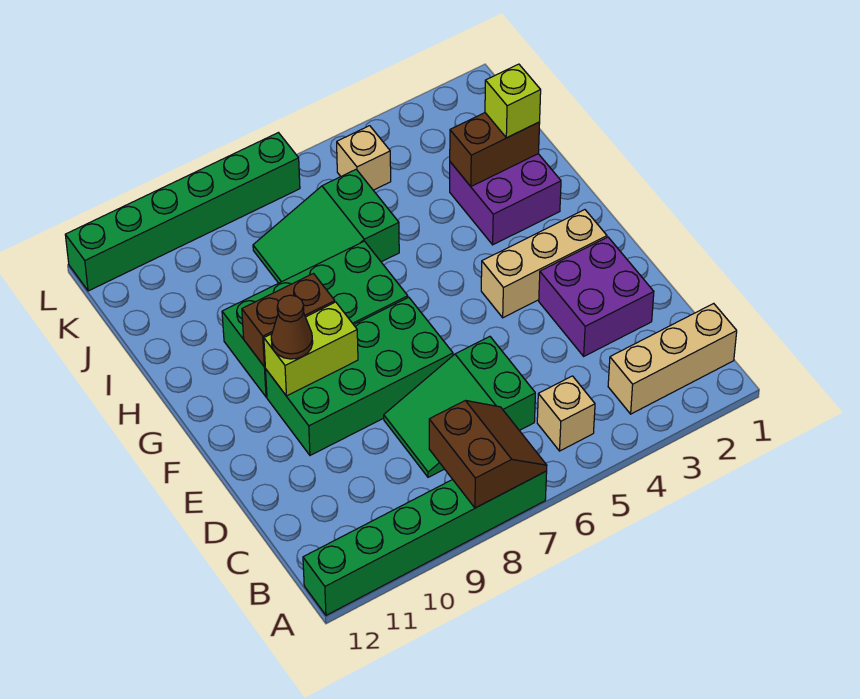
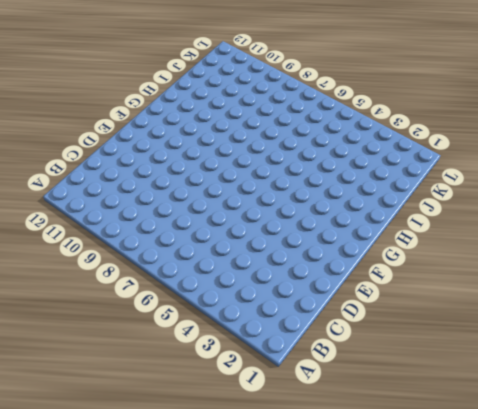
none -> green 1x6 brick [303,471,547,615]
none -> tan 1x3 brick [608,303,737,414]
none -> tan 1x1 brick [537,376,595,451]

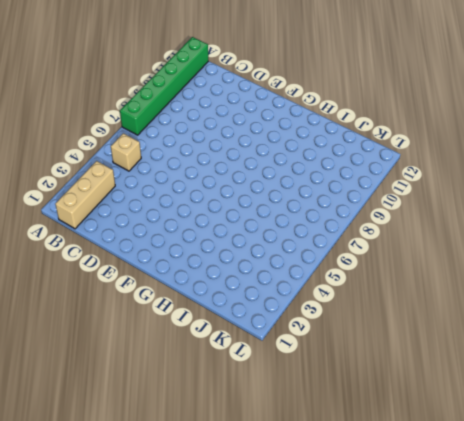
none -> green 2x3 slope [384,337,535,477]
none -> purple 2x2 brick [539,237,654,356]
none -> green 2x4 brick [266,297,453,455]

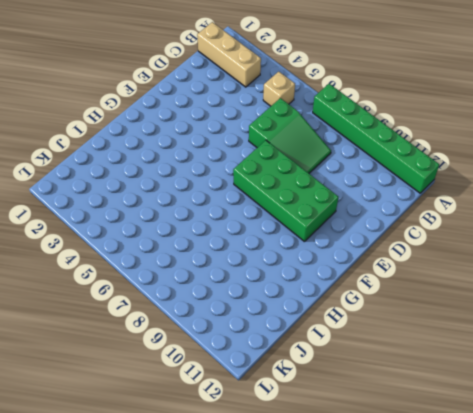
none -> purple 2x2 brick [539,237,654,356]
none -> tan 1x3 brick [481,210,607,318]
none -> green 2x4 brick [222,241,408,397]

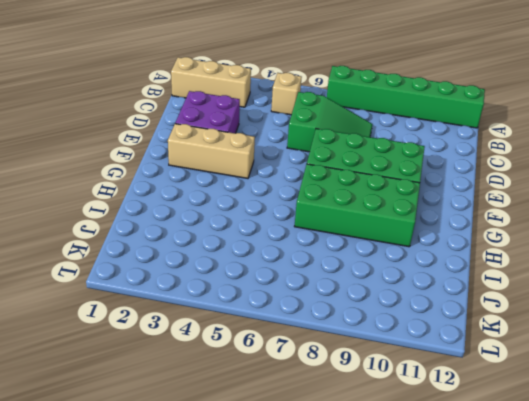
none -> purple 2x2 brick [450,154,561,245]
none -> green 2x3 slope [253,169,399,283]
none -> tan 1x1 brick [337,126,391,190]

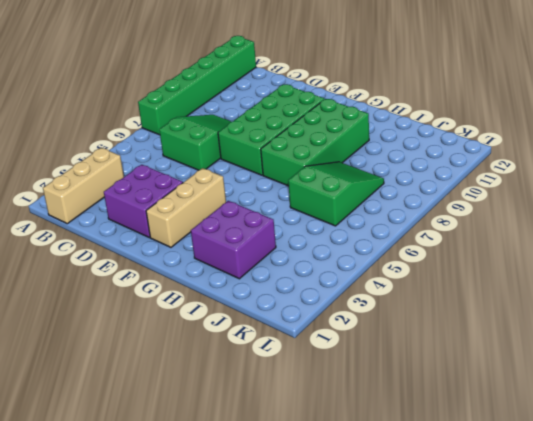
none -> tan 1x1 brick [537,376,595,451]
none -> tan 1x1 brick [337,126,391,190]
none -> green 1x6 brick [65,133,300,291]

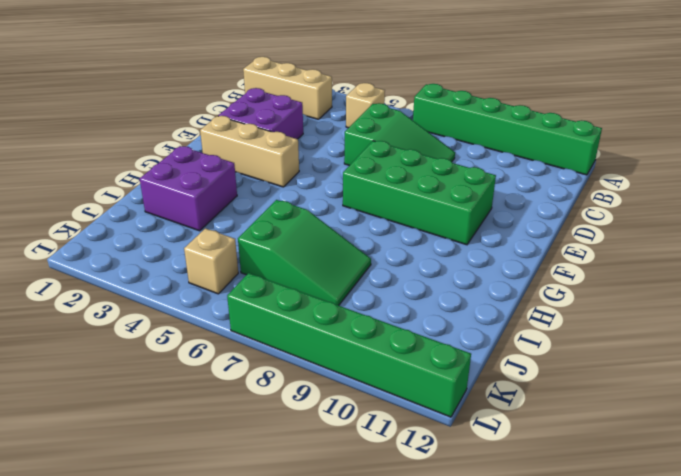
none -> green 2x4 brick [222,241,408,397]
none -> brown 2x2 slope [429,401,547,508]
none -> lime 1x2 brick [264,302,358,396]

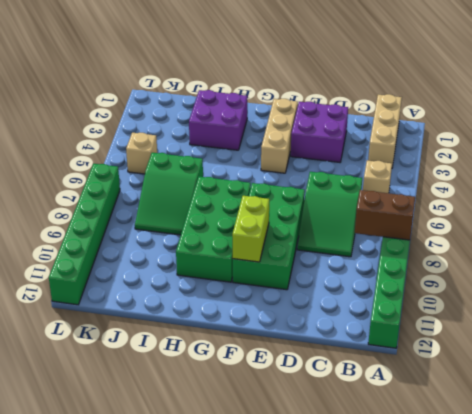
none -> brown 1x2 brick [242,274,335,367]
none -> brown 1x2 brick [450,113,540,186]
none -> brown 1x1 cone [271,295,313,359]

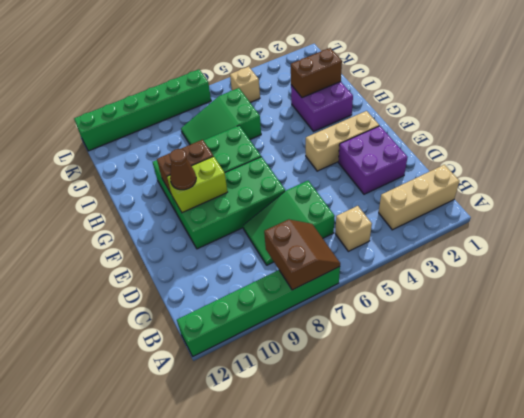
none -> lime 1x1 brick [485,64,541,138]

